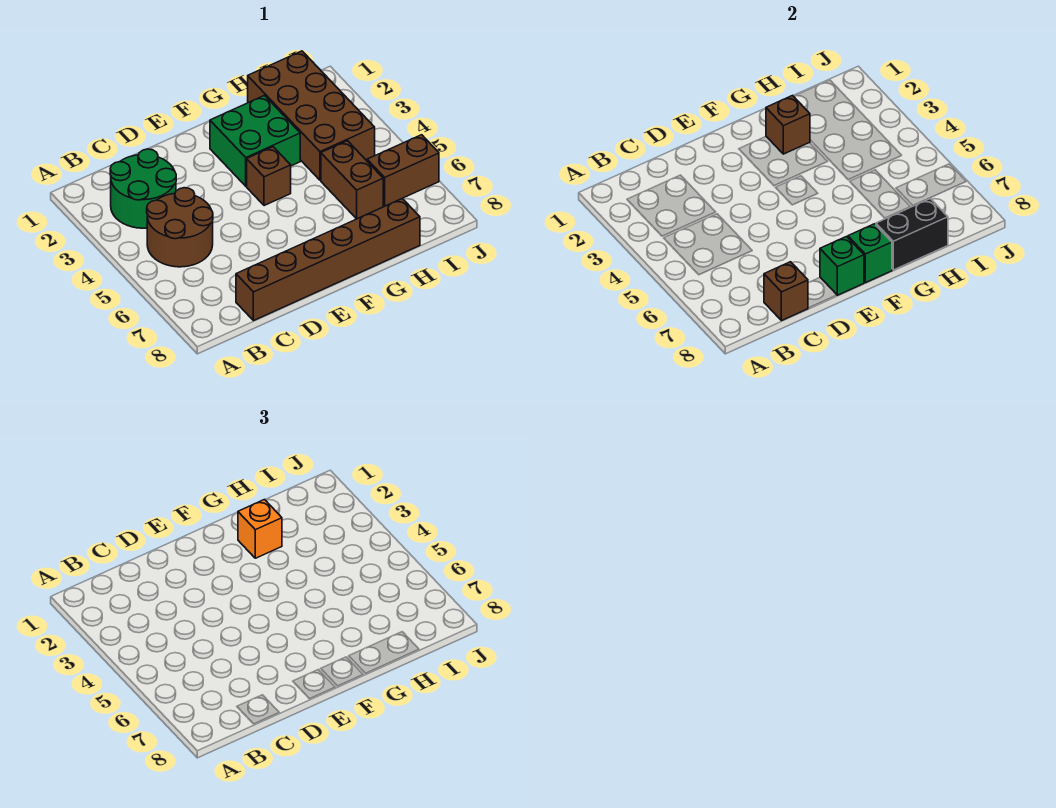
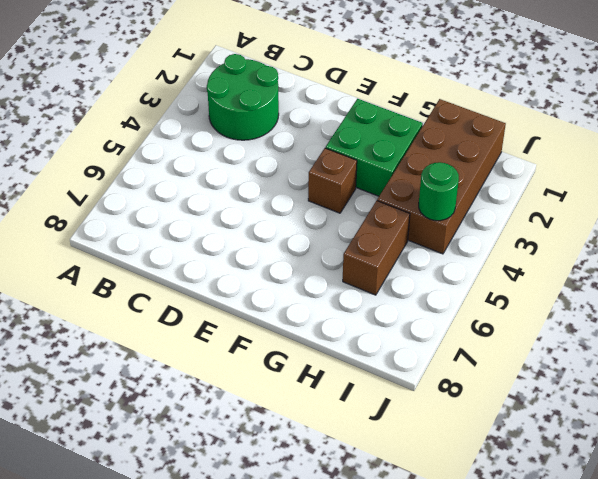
green 1x1 round brick [419,162,459,221] -> none
none -> brown 2x2 round brick [147,188,213,267]
none -> brown 1x6 brick [236,199,420,321]
none -> brown 1x2 brick [367,135,439,206]

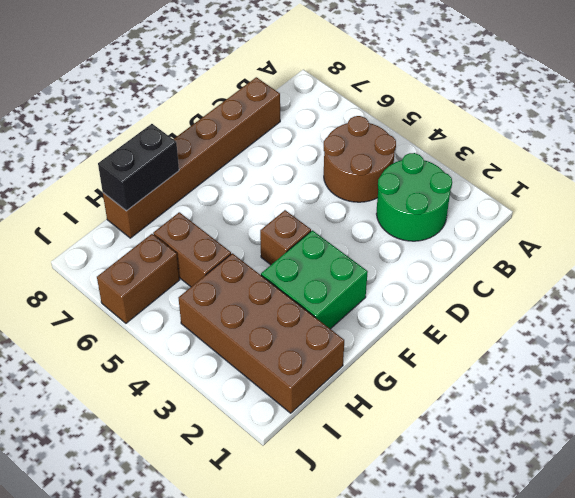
none -> brown 1x1 brick [764,262,808,321]
none -> green 1x1 brick [820,237,864,295]
none -> green 1x1 brick [848,224,892,283]

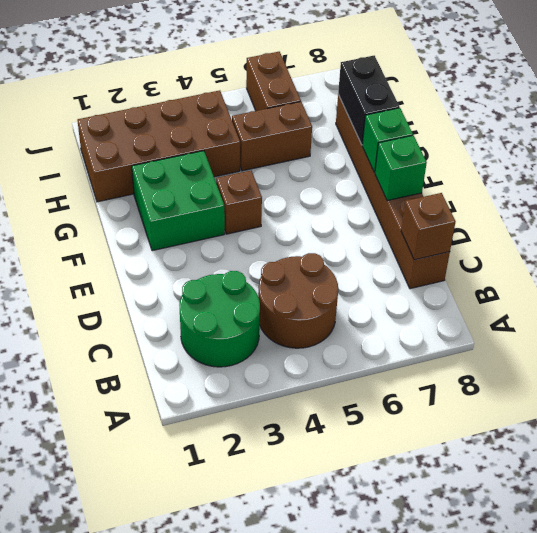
none -> brown 1x1 brick [766,96,810,154]
none -> orange 1x1 brick [238,500,282,558]

